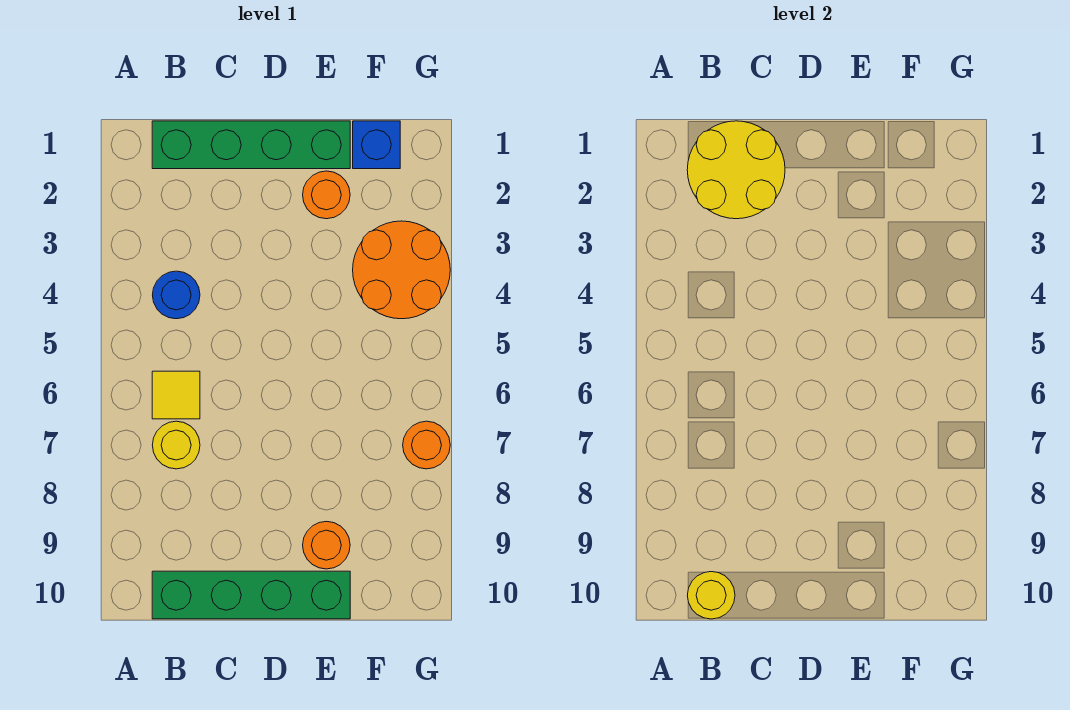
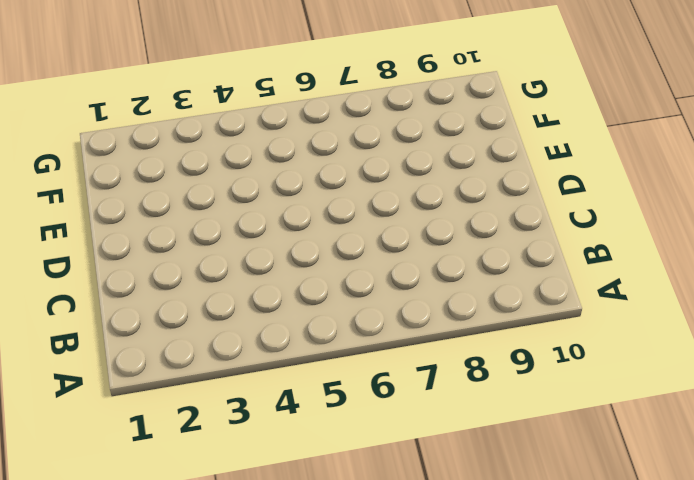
none -> green 1x4 brick [152,121,350,169]
none -> blue 1x1 round brick [153,271,200,319]
none -> yellow 1x1 tile [152,371,200,419]

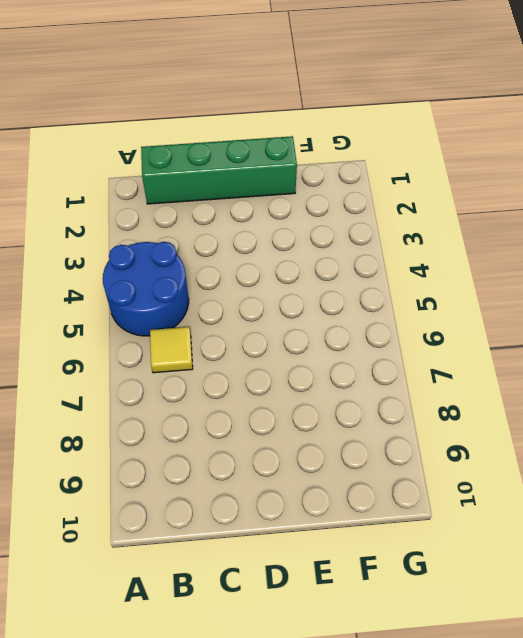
blue 2x2 round brick [103,242,189,336] -> blue 1x1 round brick [153,271,200,319]
none -> yellow 1x1 round brick [152,421,200,469]
none -> green 1x4 brick [152,571,350,619]
none -> orange 1x1 round brick [303,171,350,219]

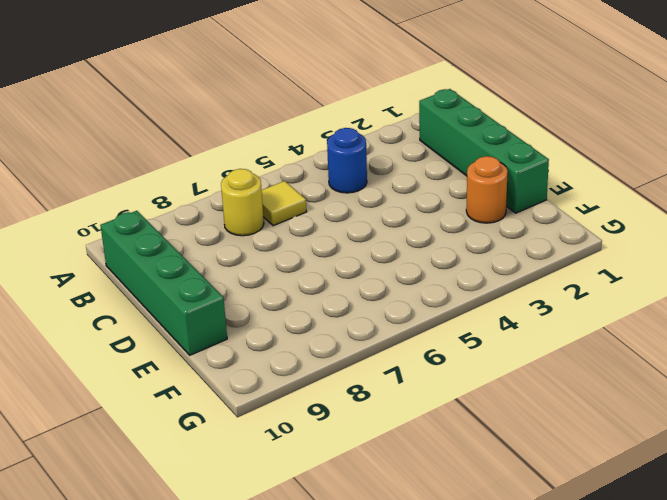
none -> orange 1x1 round brick [303,521,350,569]
none -> blue 1x1 brick [353,121,400,169]
none -> orange 2x2 round brick [353,221,450,319]

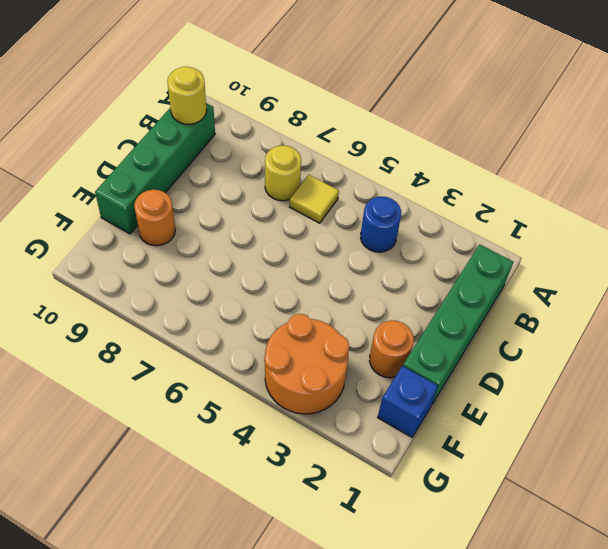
none -> orange 1x1 round brick [403,421,450,469]
none -> yellow 2x2 round brick [687,121,785,219]

